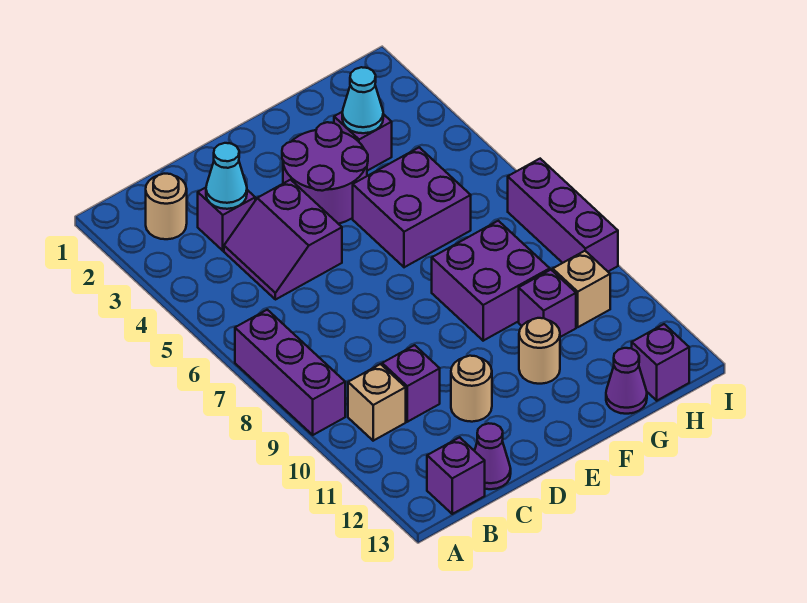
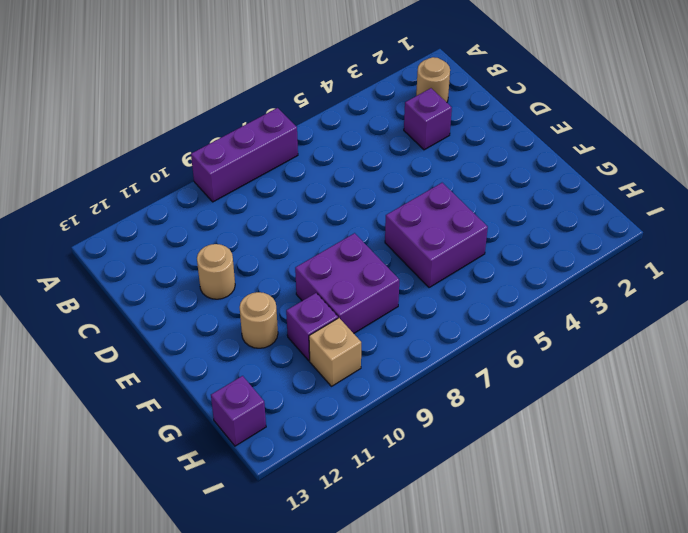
none -> tan 1x1 brick [348,364,406,441]
none -> purple 1x1 brick [427,437,485,514]
none -> purple 2x2 slope [224,180,342,300]

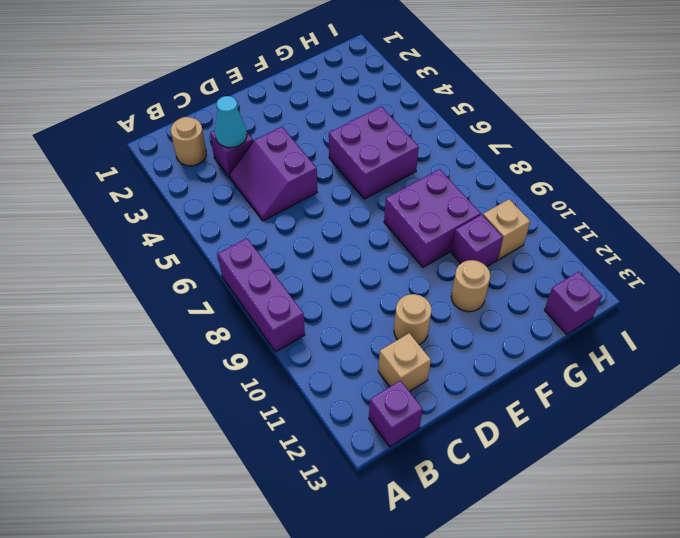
tan 1x1 brick [378,333,431,392] -> tan 1x1 brick moved to [348,364,406,441]
none -> purple 1x1 brick [382,345,440,422]
none -> purple 1x1 cone [475,423,511,489]
none -> purple 2x2 round brick [282,122,368,224]

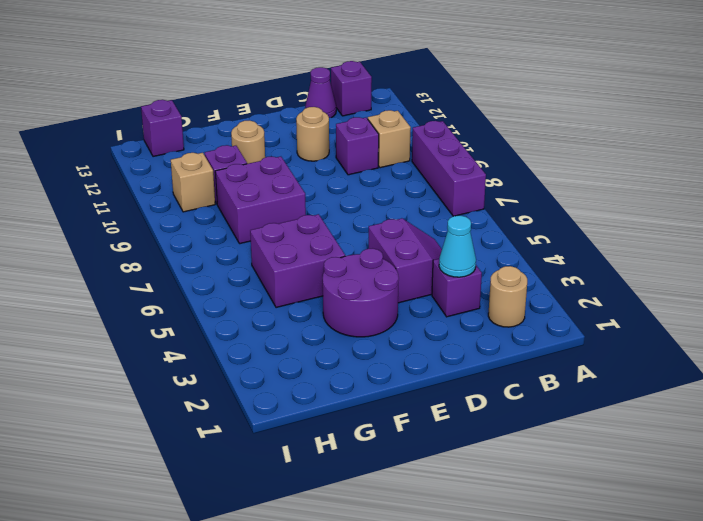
none -> purple 1x1 brick [334,112,392,171]
none -> purple 1x1 cone [606,348,647,414]
none -> purple 1x3 brick [508,159,618,271]

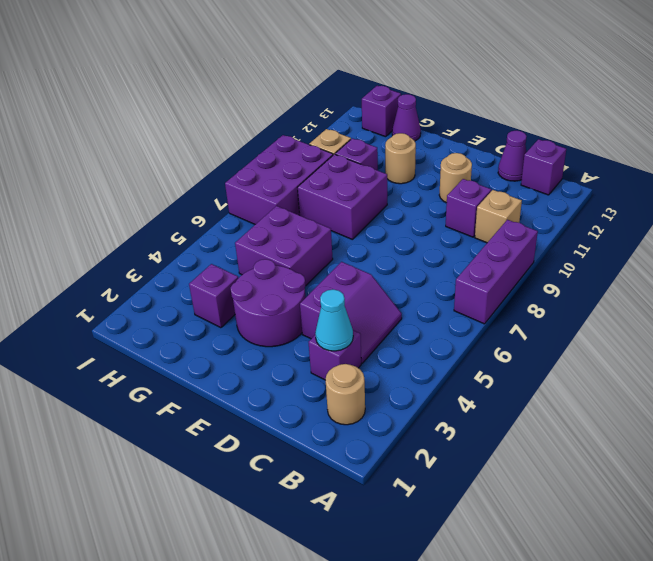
purple 2x3 brick [225,135,333,225] -> purple 1x3 brick [508,159,618,271]
none -> cyan 1x1 cone [342,67,383,133]

